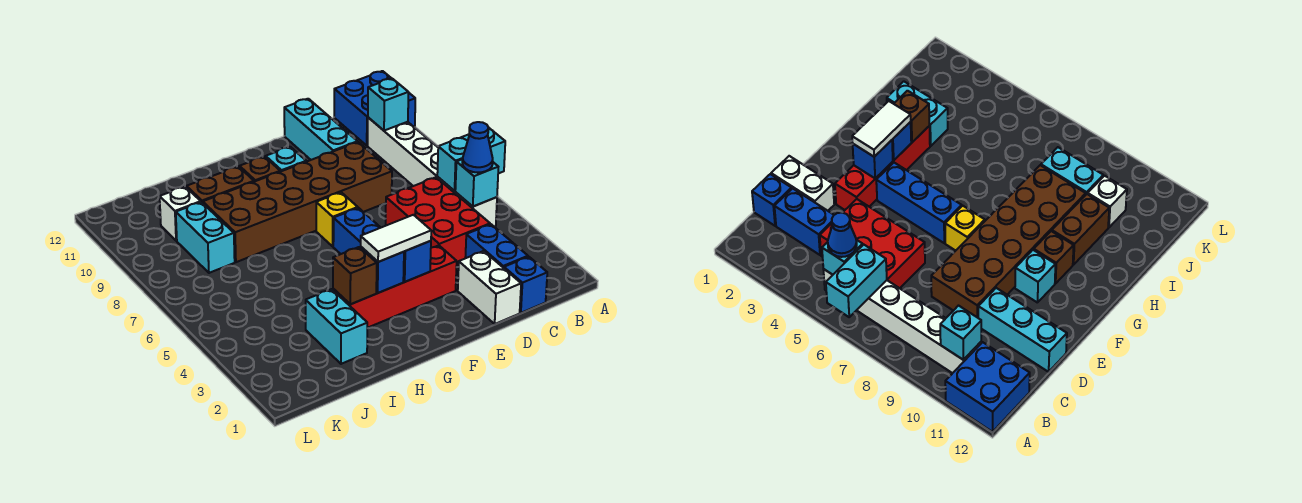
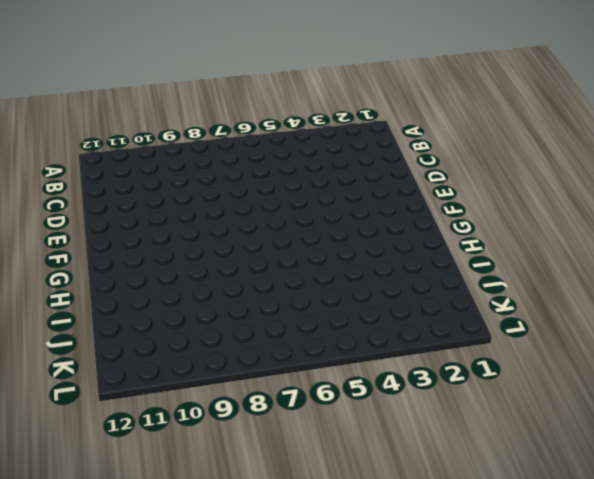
none -> blue 2x2 brick [334,71,415,146]
none -> white 1x6 brick [368,118,497,227]
none -> blue 1x1 brick [504,257,547,313]

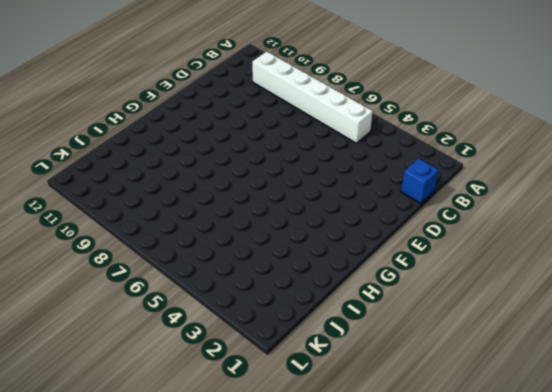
none -> blue 2x2 brick [334,71,415,146]
none -> blue 1x2 brick [465,224,528,268]
none -> red 2x3 brick [386,177,490,267]

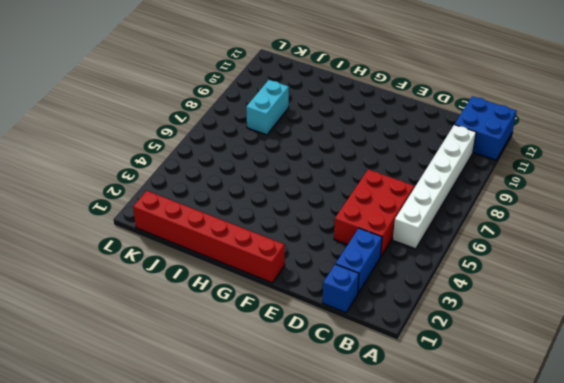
red 1x6 brick [133,191,285,283] -> none
none -> white 1x2 brick [458,251,521,324]
none -> brown 2x6 brick [203,142,392,262]
none -> cyan 1x3 brick [284,99,358,160]

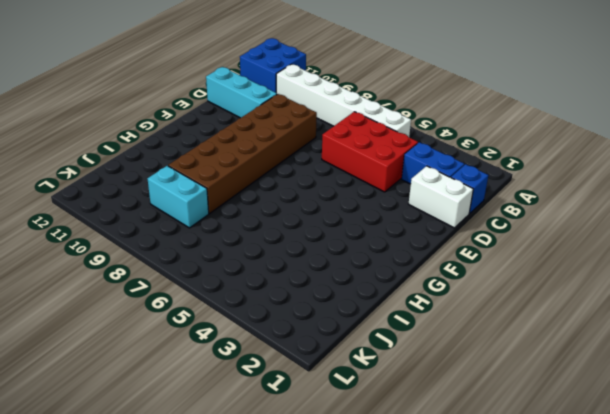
none -> red 1x4 brick [333,245,457,328]
none -> blue 1x3 brick [333,208,381,254]
none -> yellow 1x1 brick [316,192,358,246]

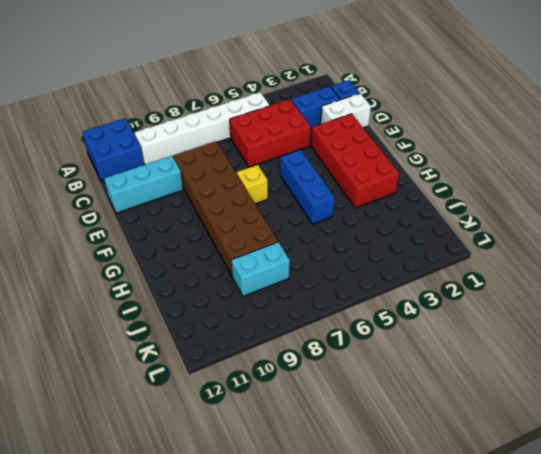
red 2x4 brick [311,114,399,208] -> red 1x4 brick [333,245,457,328]
blue 1x3 brick [280,150,335,224] -> blue 1x3 brick turned to [333,208,381,254]
none -> cyan 1x1 brick [266,147,306,172]
none -> brown 1x1 brick [240,156,280,182]
none -> brown 1x2 brick [187,167,254,203]

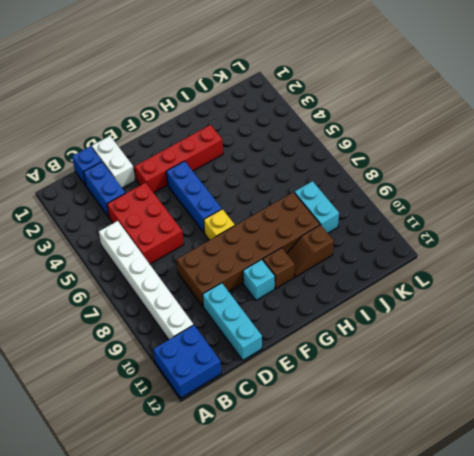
brown 1x2 slope [287,225,334,277] -> brown 1x2 brick [187,167,254,203]
none -> cyan 1x2 brick [306,289,367,364]
none -> white 1x1 brick [160,187,201,241]
none -> cyan 1x2 brick [437,127,505,191]

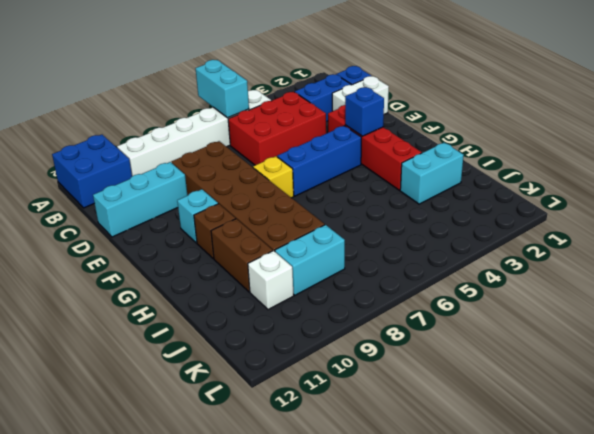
none -> cyan 1x1 brick [455,159,498,206]
none -> cyan 1x1 brick [368,78,409,131]
none -> blue 1x1 brick [361,247,404,293]

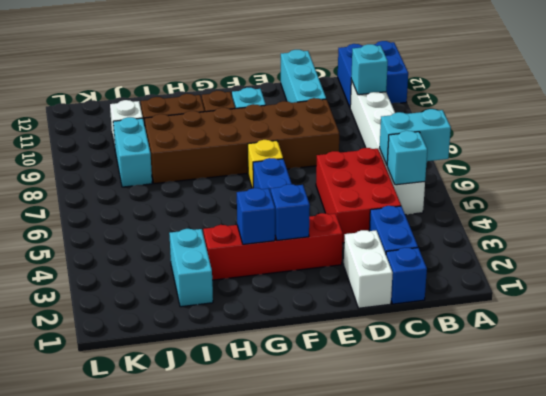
none -> brown 1x1 brick [333,247,377,304]
none -> blue 1x1 cone [462,122,493,173]
none -> white 1x2 tile [361,215,431,262]

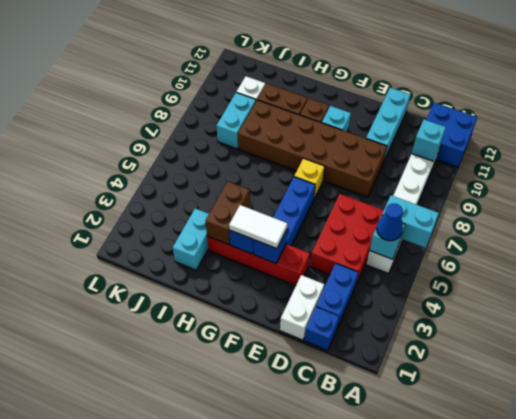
brown 1x2 brick [206,181,250,245] -> brown 1x1 brick [333,247,377,304]

